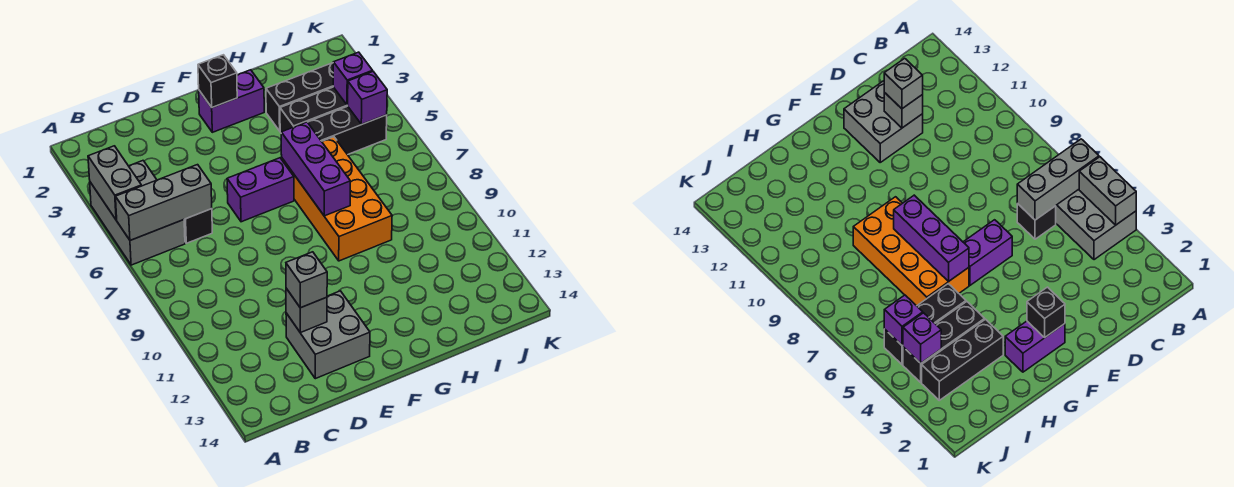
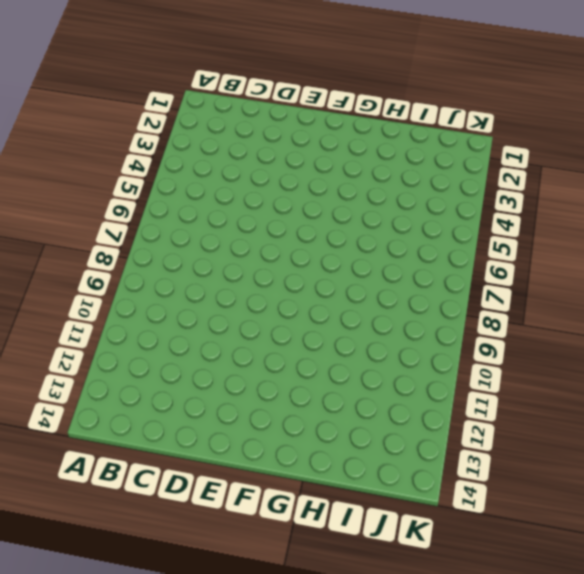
none -> grey 2x3 brick [90,161,185,265]
none -> black 1x1 brick [184,209,212,243]
none -> grey 2x2 brick [286,291,370,379]

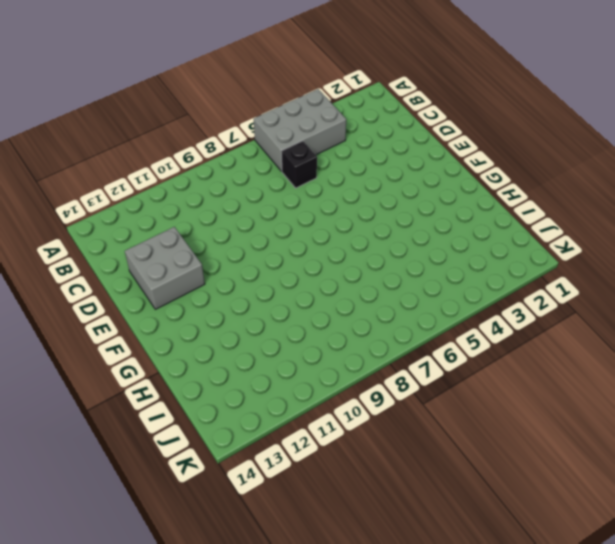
none -> purple 1x2 brick [227,158,294,222]
none -> purple 1x2 brick [199,70,264,132]
none -> orange 2x4 brick [282,137,392,261]

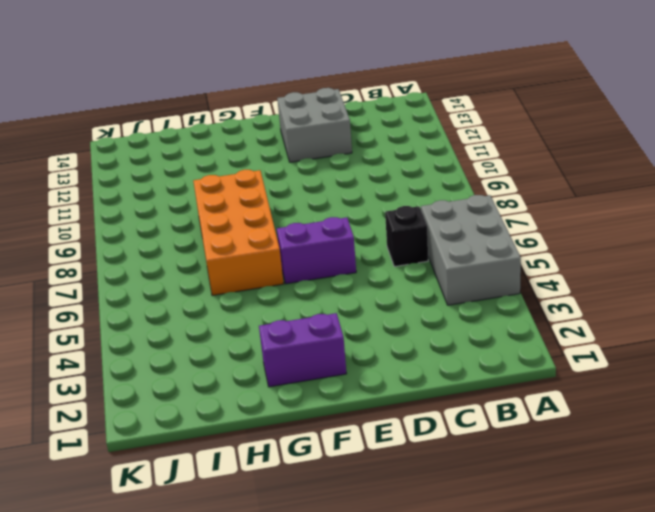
none -> black 1x3 brick [266,63,333,131]
none -> black 1x3 brick [280,87,348,133]
none -> black 1x3 brick [308,106,387,155]

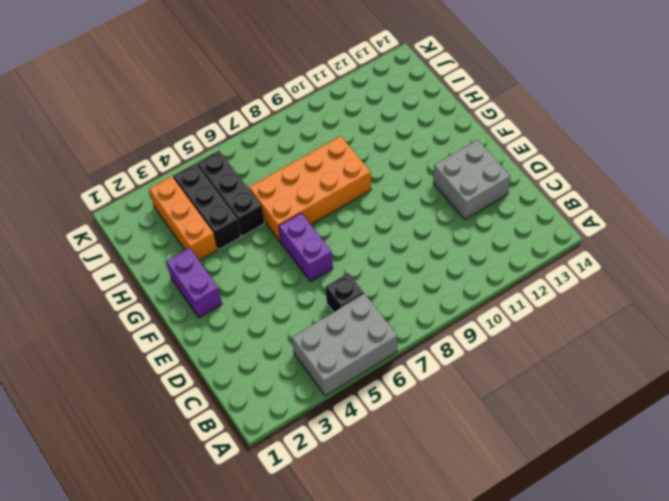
orange 1x3 brick [149,176,217,261] -> black 1x3 brick [266,63,333,131]
none -> grey 1x2 brick [88,146,141,220]
none -> grey 1x3 brick [116,165,212,240]
none -> grey 1x1 brick [286,288,327,333]

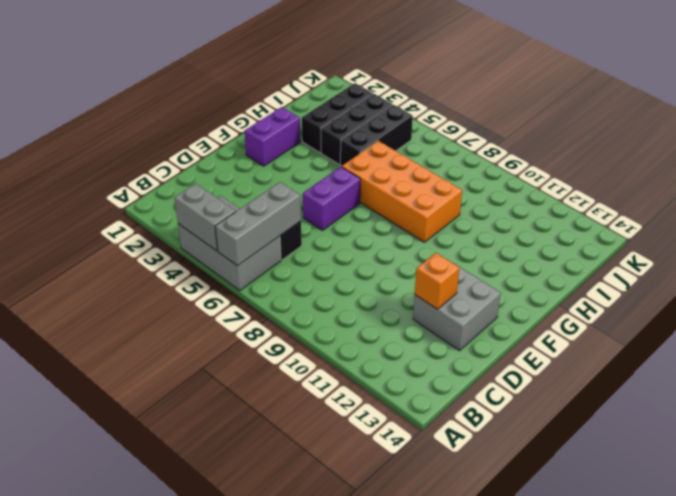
orange 1x1 brick [415,253,459,309] -> grey 1x1 brick [286,288,327,333]
none -> black 1x1 brick [198,55,237,108]
none -> purple 1x3 brick [281,122,350,216]
none -> purple 1x1 brick [333,52,373,105]

